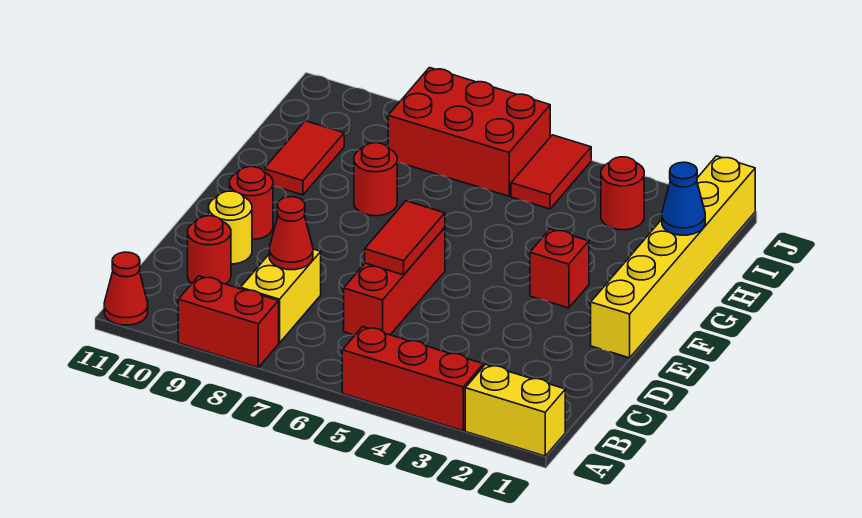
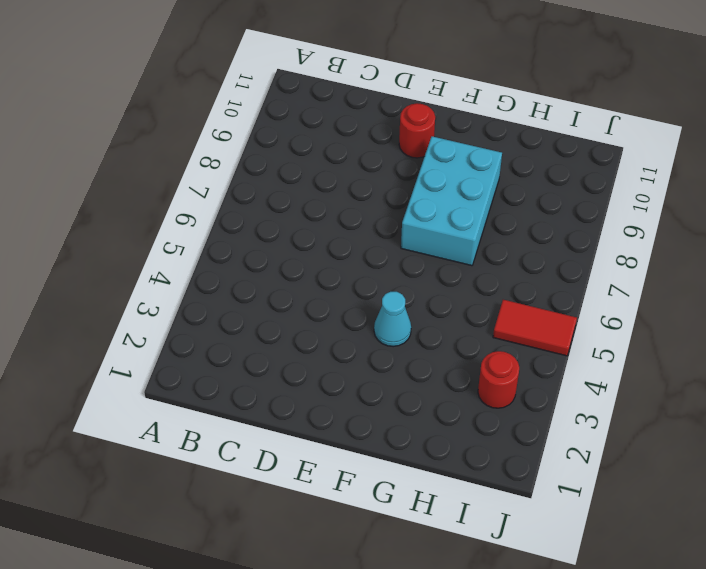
cyan 1x1 cone [374,292,411,347] -> none
cyan 2x3 brick [401,136,502,266] -> red 1x1 round brick [354,143,397,216]
none -> yellow 1x2 brick [465,364,565,456]
none -> red 1x3 brick [342,327,483,431]
none -> red 1x2 brick [178,276,279,367]

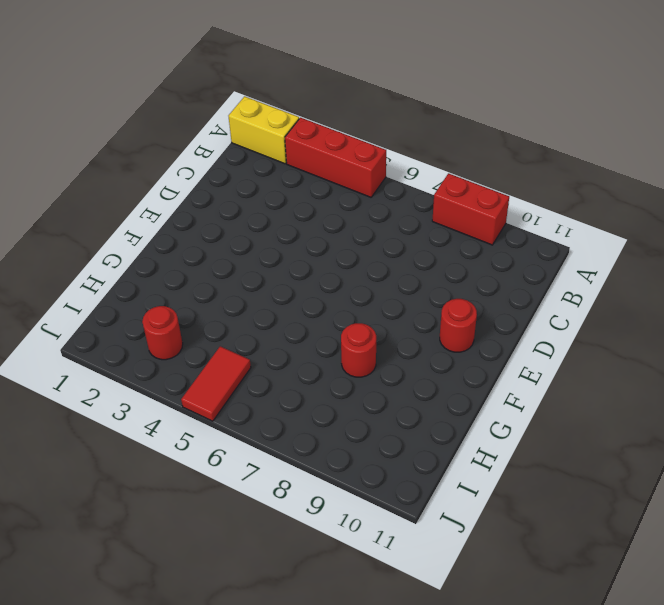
none -> red 1x1 cone [104,252,148,325]
none -> yellow 1x2 brick [241,249,321,343]
none -> red 1x3 brick [344,228,445,335]

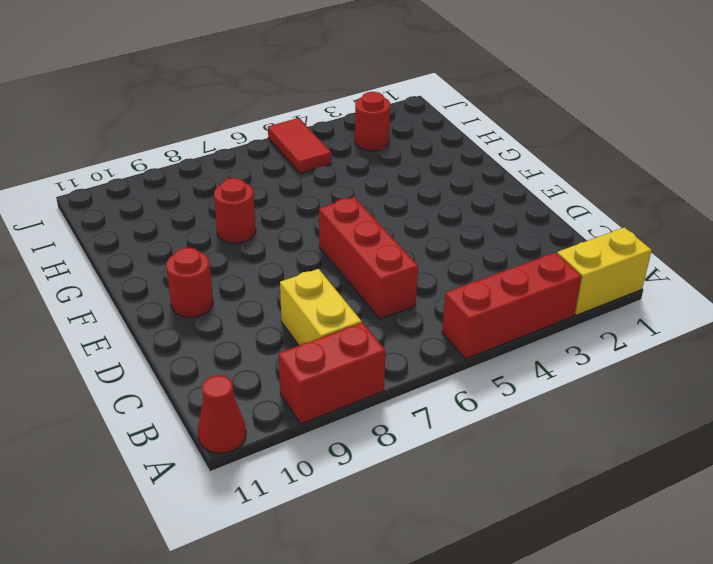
none -> red 1x1 round brick [188,216,231,284]
none -> yellow 1x1 round brick [209,191,252,264]
none -> yellow 1x6 brick [591,156,755,358]

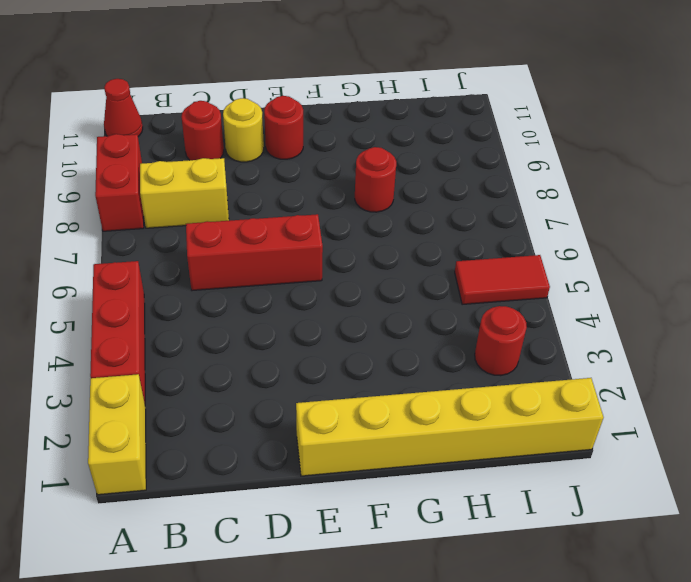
none -> red 1x1 brick [530,229,589,308]
none -> red 1x2 tile [264,121,344,195]
none -> red 2x3 brick [388,68,550,196]

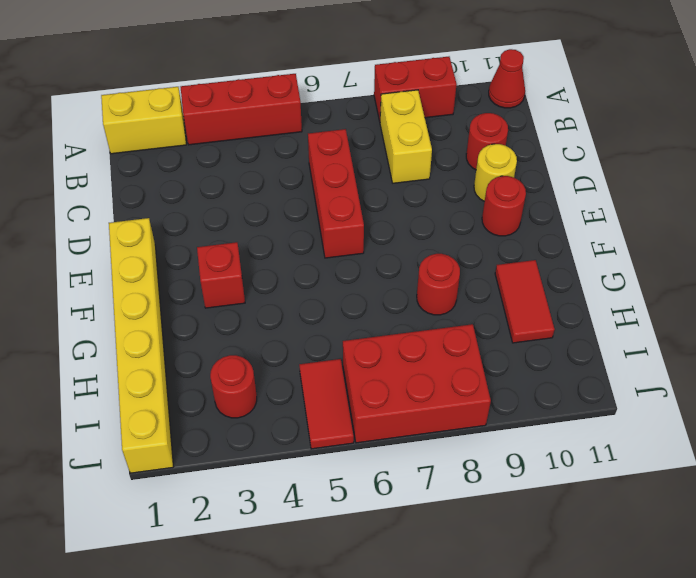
none -> red 1x1 cone [269,197,313,270]
none -> red 1x2 tile [365,201,445,275]
none -> blue 1x1 cone [662,162,705,235]

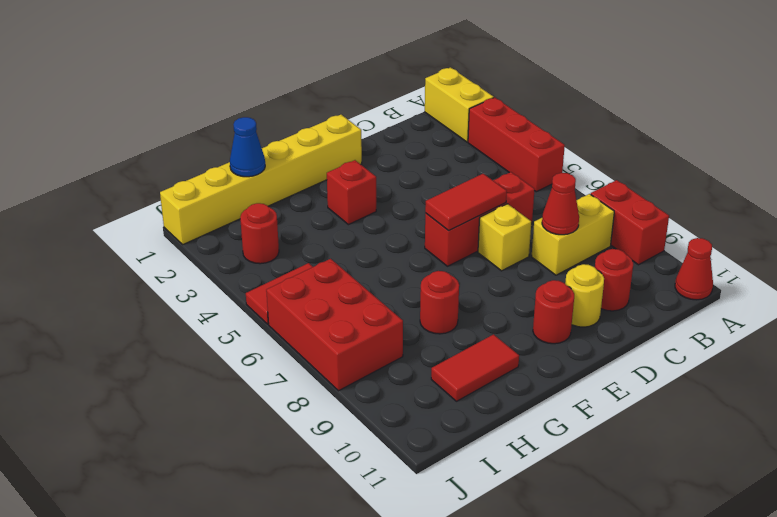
yellow 1x1 brick [478,204,531,271] -> none

